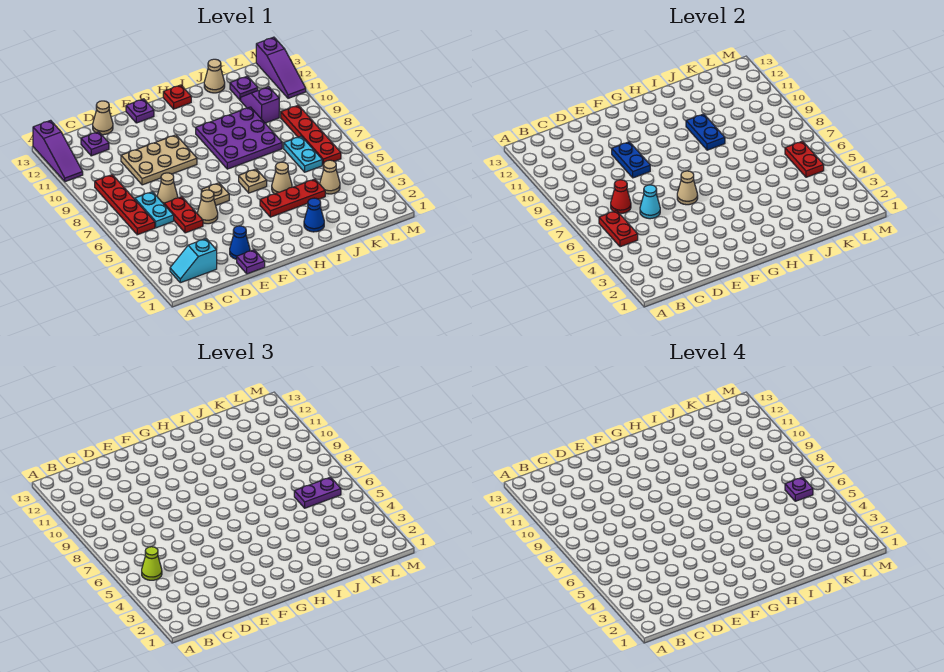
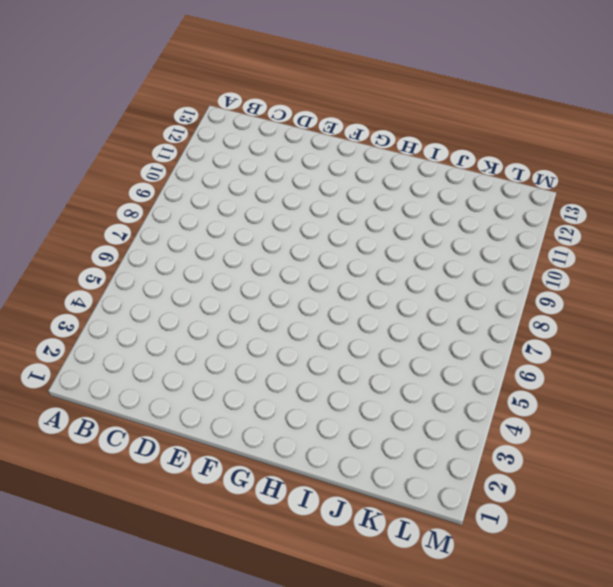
none -> purple 1x3 slope [33,120,83,182]
none -> cyan 1x2 slope [170,239,217,283]
none -> red 1x4 plate [95,175,155,235]
none -> cyan 1x2 plate [135,192,174,228]

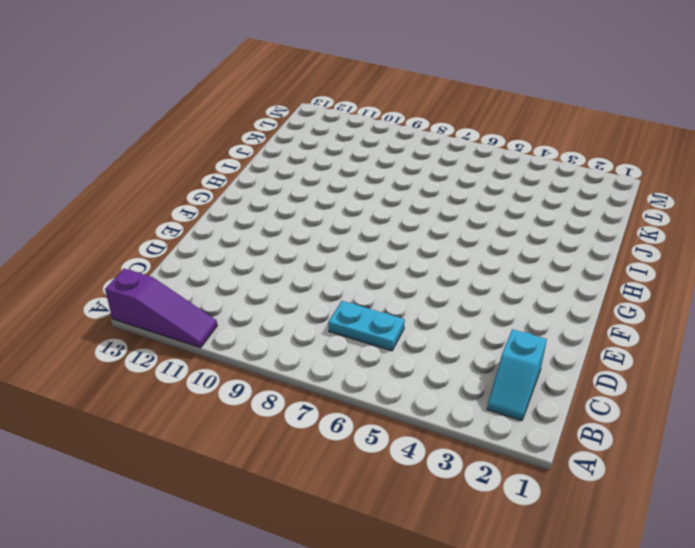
none -> red 1x4 plate [95,175,155,235]
none -> purple 1x1 plate [81,132,109,156]
none -> red 1x2 plate [164,197,203,233]
none -> tan 1x1 cone [157,173,178,204]

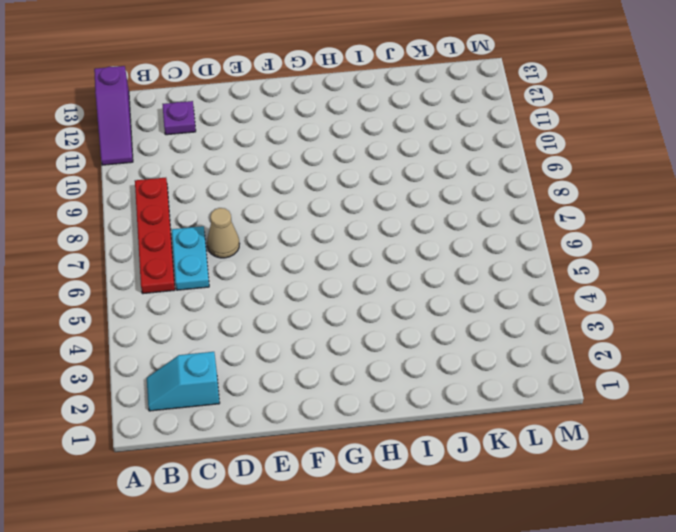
none -> red 1x2 plate [164,197,203,233]
none -> tan 2x3 plate [121,135,197,185]
none -> tan 1x1 cone [93,101,113,135]
none -> purple 1x1 plate [237,250,265,274]

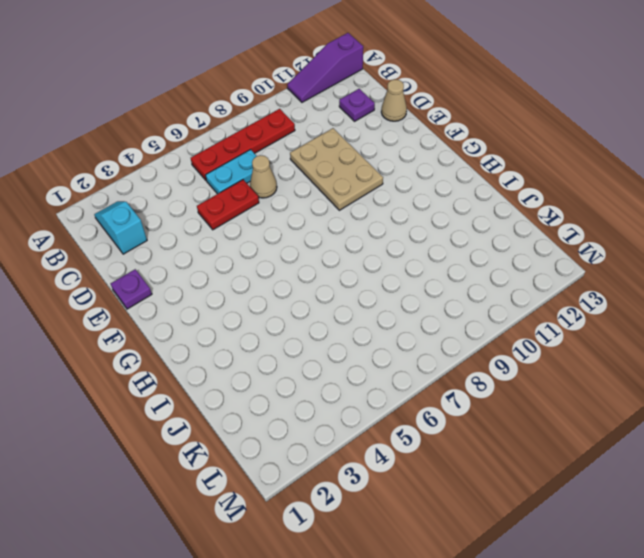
none -> blue 1x1 cone [230,226,250,259]
none -> tan 1x1 cone [197,190,218,224]
none -> tan 1x1 plate [201,183,229,205]
none -> purple 1x1 plate [126,99,154,123]

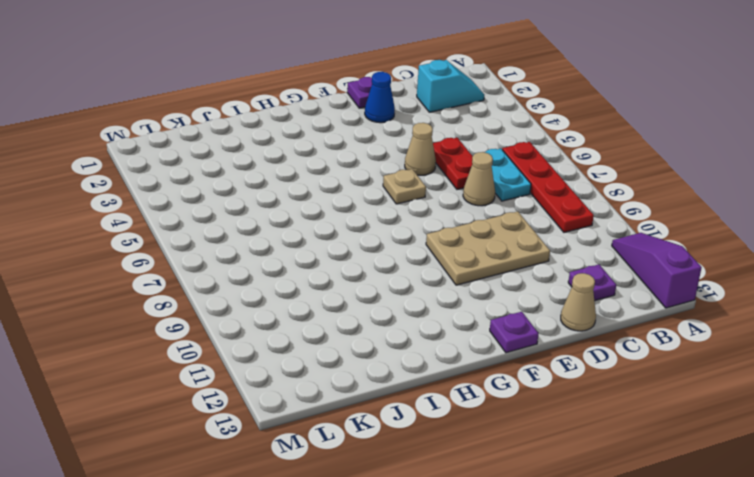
none -> red 1x3 plate [260,179,325,217]
none -> tan 1x1 plate [239,169,267,193]
none -> purple 3x3 plate [196,107,282,169]
none -> red 1x1 plate [163,85,191,109]

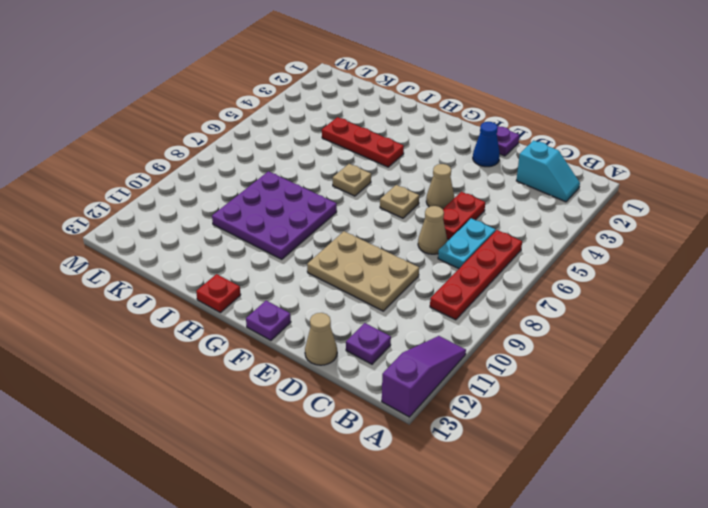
none -> blue 1x1 cone [304,198,324,232]
none -> tan 1x1 cone [272,162,292,194]
none -> tan 1x1 cone [204,59,225,93]
none -> tan 1x1 cone [320,160,340,194]

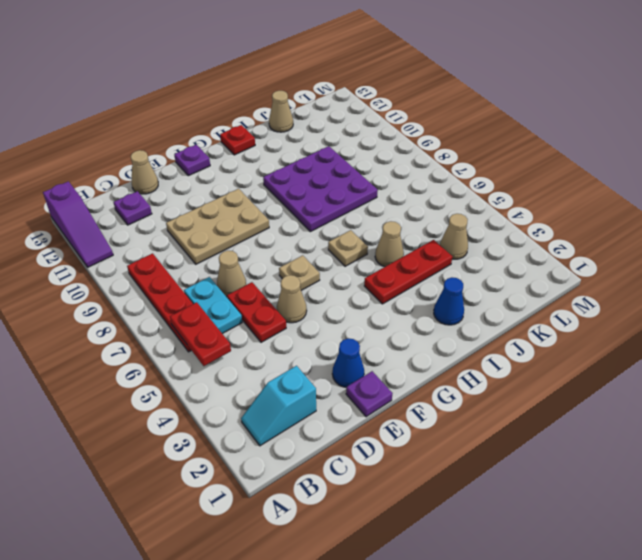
none -> cyan 1x2 plate [284,136,322,172]
none -> purple 1x2 slope [241,87,279,123]
none -> purple 1x1 plate [230,76,258,100]
none -> red 1x4 plate [281,105,341,165]

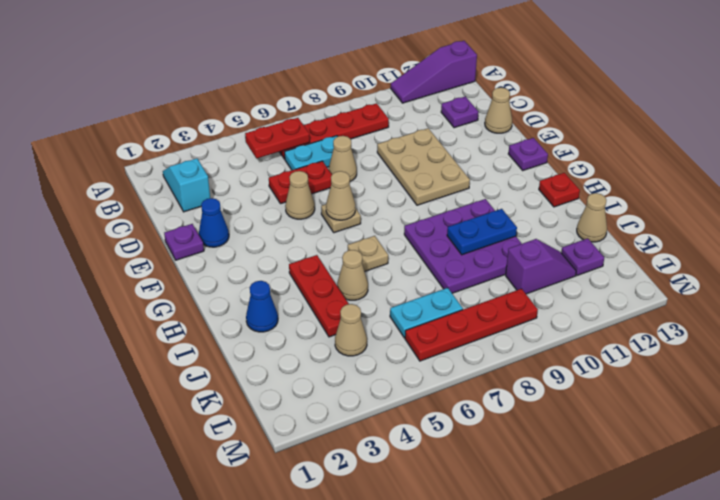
none -> purple 1x3 slope [256,37,306,98]
none -> red 1x1 cone [611,180,631,214]
none -> cyan 1x1 cone [640,185,660,219]
none -> blue 1x2 plate [612,142,650,178]

